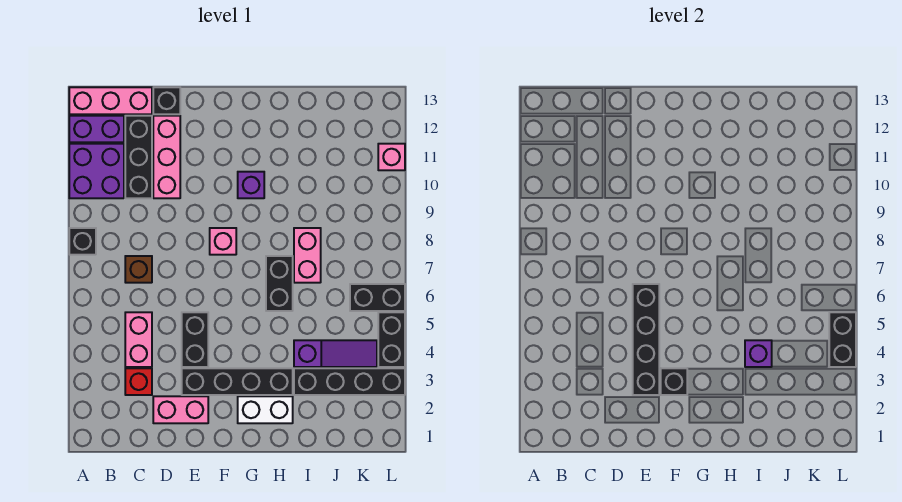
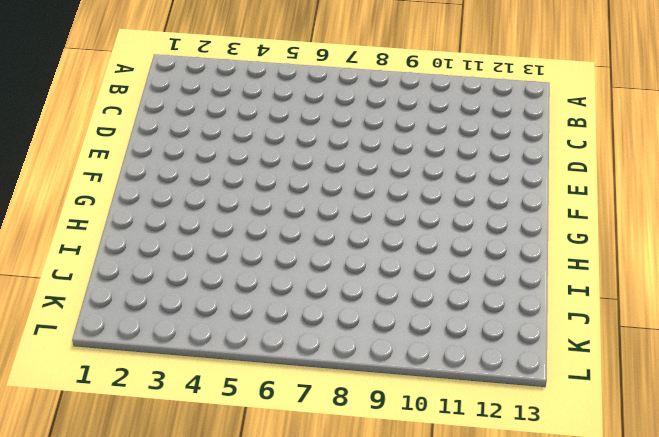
none -> black 1x1 brick [69,228,96,255]
none -> purple 2x2 brick [69,144,124,198]
none -> purple 1x2 brick [69,116,124,142]

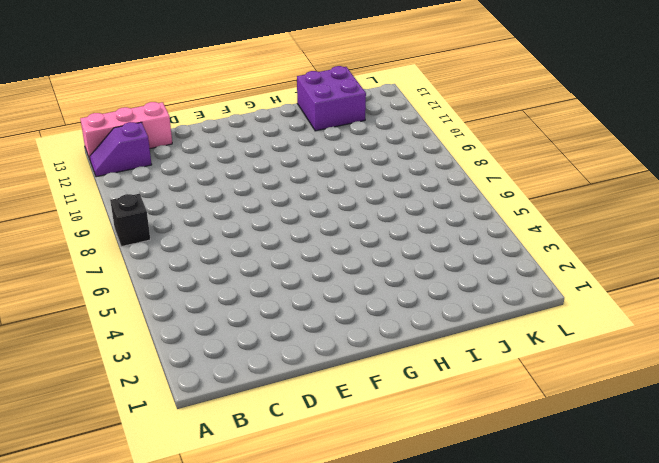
purple 1x2 slope [90,122,152,177] -> purple 1x2 brick [69,116,124,142]
purple 2x2 brick [297,66,366,131] -> purple 2x2 brick moved to [69,144,124,198]
none -> red 1x1 brick [125,368,152,395]
none -> pink 1x2 brick [125,312,152,367]
none -> brown 1x1 brick [125,256,152,283]

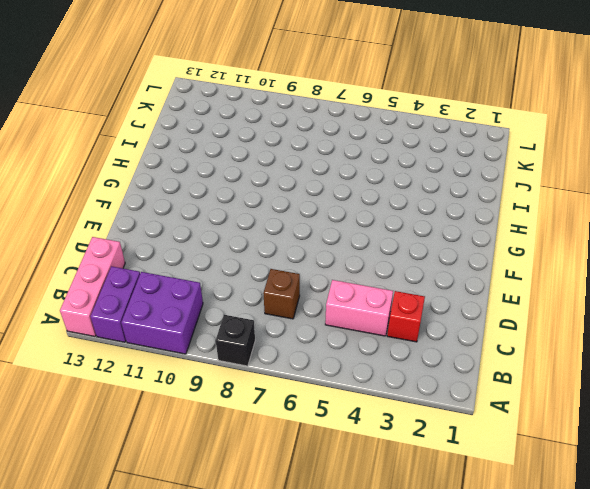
none -> black 1x3 brick [125,116,152,198]
none -> pink 1x2 brick [153,396,208,423]
none -> pink 1x3 brick [153,116,180,198]

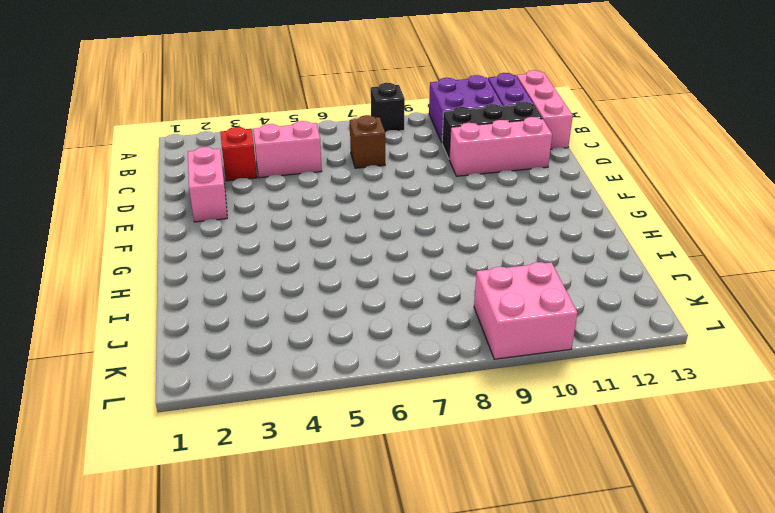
pink 2x2 brick [474,262,577,359] -> none
none -> black 1x1 brick [153,87,180,114]
none -> black 1x4 brick [182,368,293,395]
none -> black 1x2 brick [182,312,208,367]

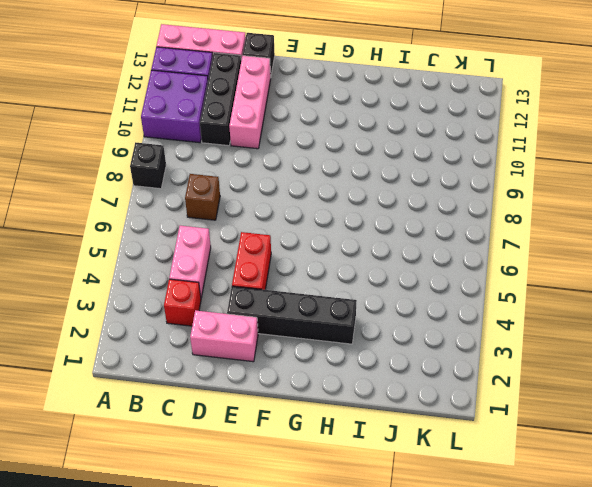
red 1x2 brick [232,232,271,290] -> black 1x2 brick [182,312,208,367]
none -> pink 1x1 brick [210,228,236,255]
none -> white 1x2 brick [238,396,293,423]
none -> purple 1x1 brick [238,172,264,198]

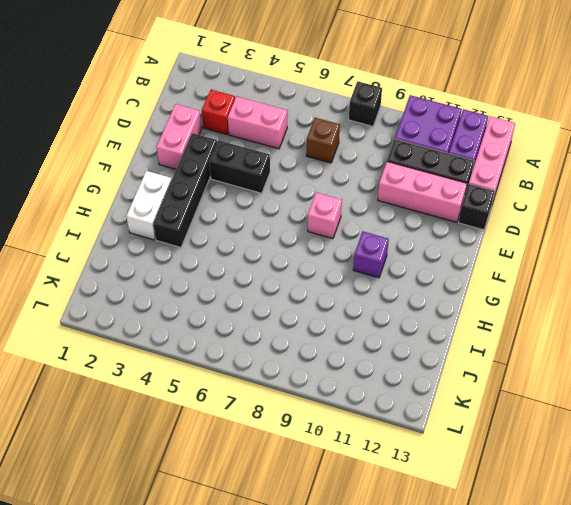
none -> black 1x2 brick [266,256,293,311]
none -> black 1x4 brick [294,368,405,395]
none -> purple 1x3 slope [294,340,377,367]

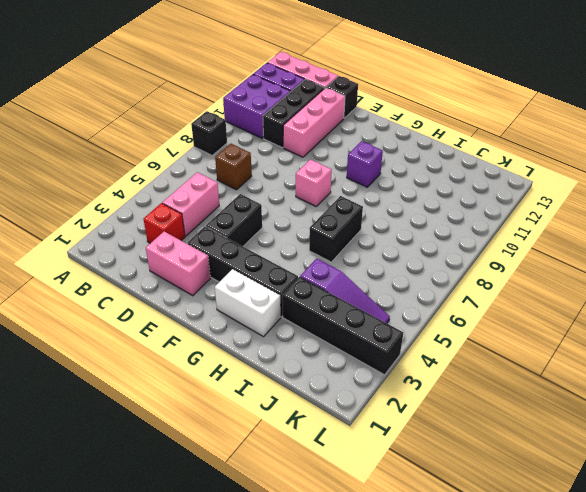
none -> pink 1x2 brick [294,228,321,283]
none -> black 1x2 brick [350,284,405,311]
none -> black 1x2 brick [378,312,405,367]

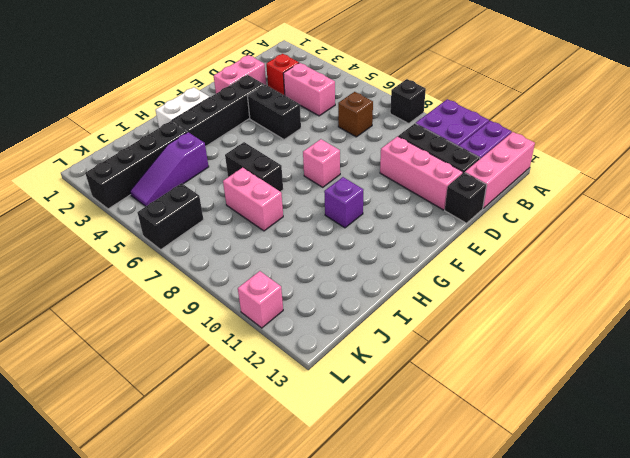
none -> black 1x2 brick [378,312,405,367]
none -> black 1x4 brick [633,284,659,395]
none -> black 1x1 brick [661,368,687,395]

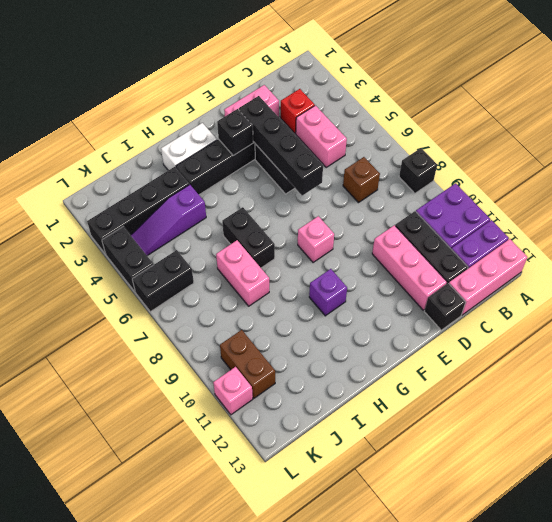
brown 1x2 brick [220,330,275,398] -> none
none -> purple 1x1 brick [745,340,772,367]
none -> black 1x2 brick [829,312,856,367]

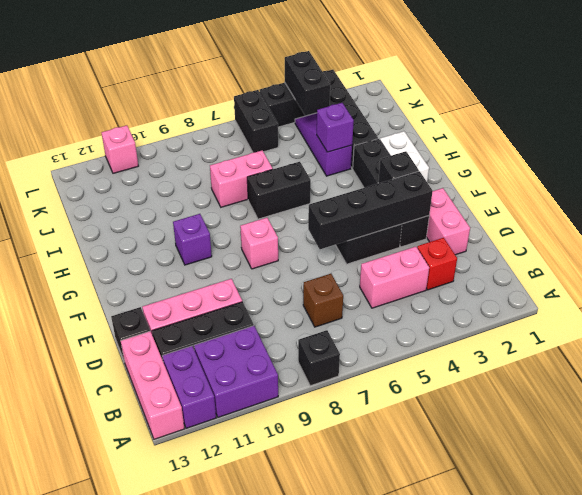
black 1x2 brick [285,51,330,116] -> black 1x2 brick turned to [829,312,856,367]

